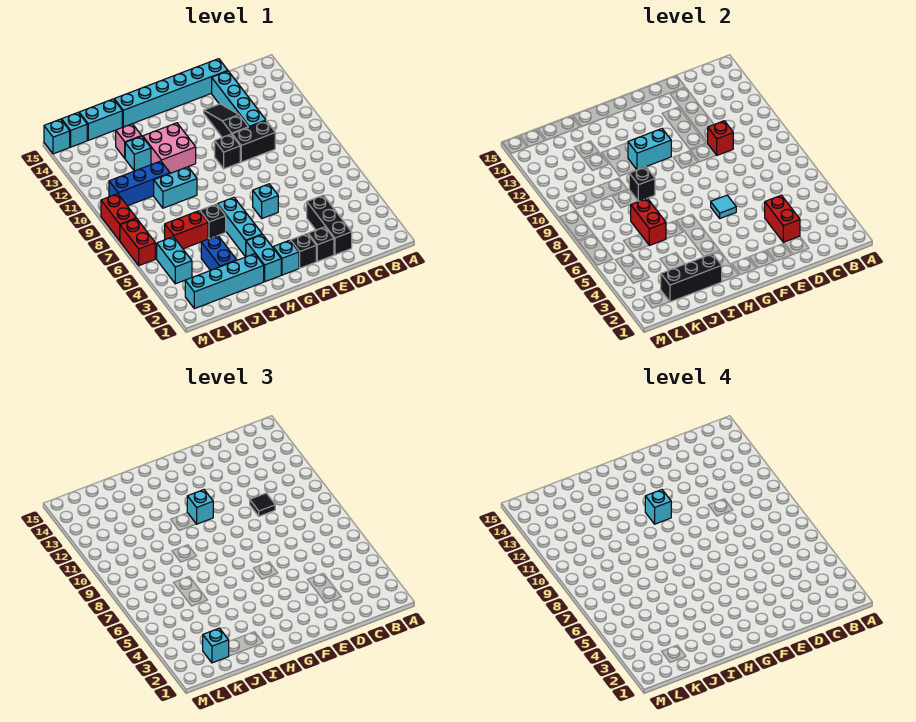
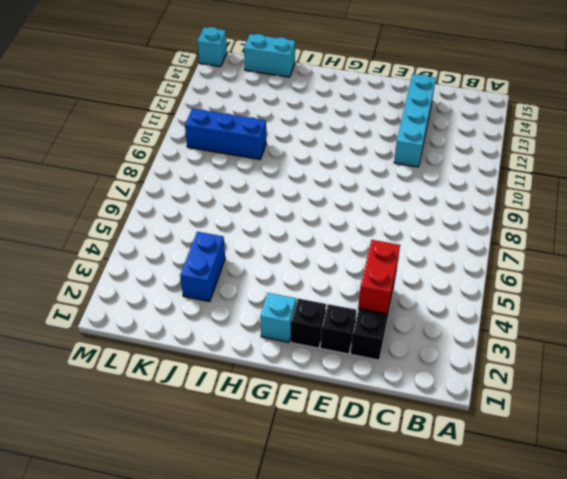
none -> black 1x2 brick [232,121,275,162]
none -> cyan 1x6 brick [114,59,228,127]
none -> black 1x3 slope [204,104,248,137]
none -> cyan 1x1 brick [253,184,278,218]

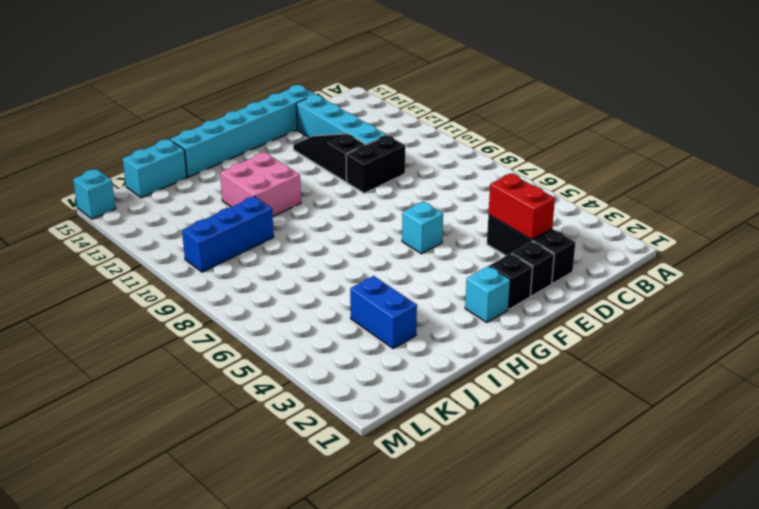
none -> black 1x1 brick [215,134,240,169]
none -> cyan 1x2 brick [246,235,281,282]
none -> cyan 1x3 brick [217,197,262,257]
none -> cyan 1x4 brick [185,254,264,309]

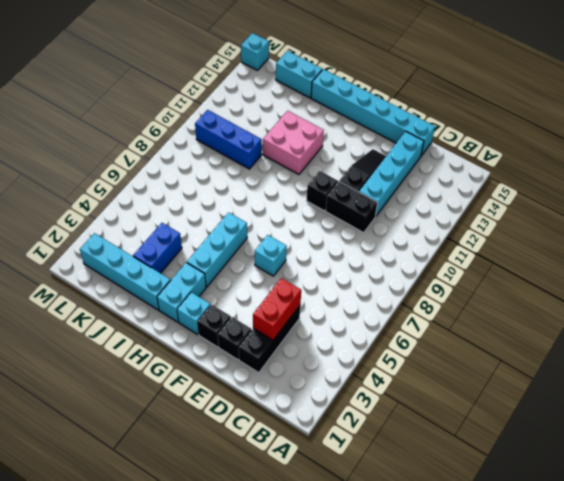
none -> black 1x1 brick [200,204,226,239]
none -> cyan 1x2 brick [154,167,197,208]
none -> red 1x2 brick [165,211,208,249]
none -> cyan 1x1 brick [125,136,151,171]

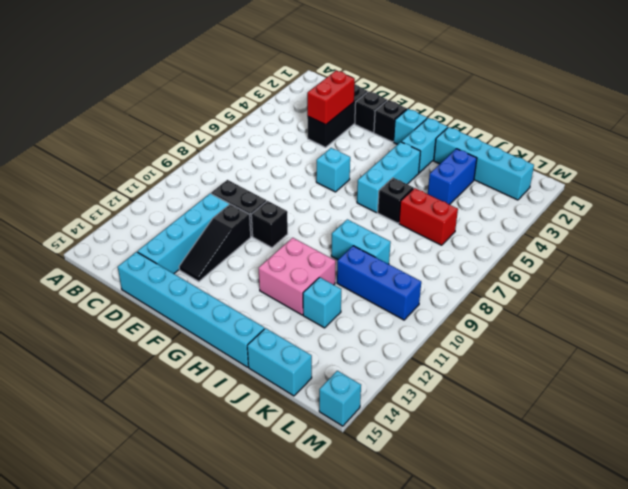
none -> pink 1x1 brick [116,124,141,158]
none -> cyan 1x2 brick [157,237,192,284]
none -> cyan 1x1 brick [62,113,87,147]
none -> red 1x2 brick [120,218,155,266]

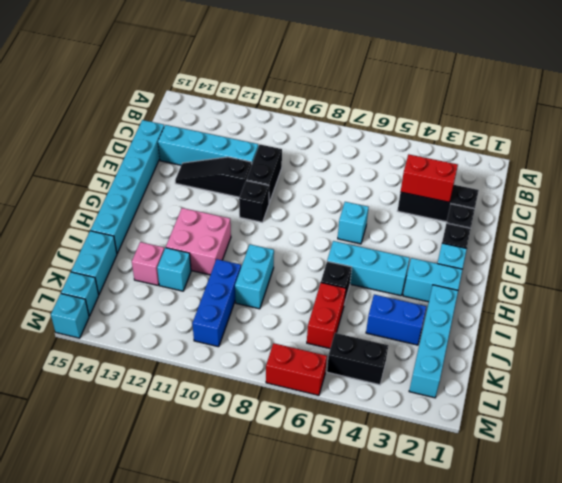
black 1x2 brick [327,333,388,385] -> cyan 1x2 brick [157,237,192,284]
none -> red 1x2 brick [101,194,136,241]
none -> red 1x1 brick [708,121,733,155]
none -> cyan 1x1 tile [711,195,736,218]
none -> cyan 1x2 brick [628,129,671,170]

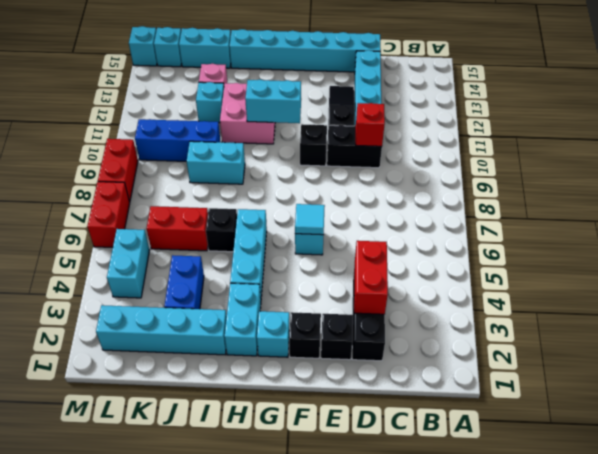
none -> black 1x3 brick [661,253,722,302]
none -> black 1x1 brick [629,167,655,202]
none -> red 1x2 brick [631,198,666,245]
none -> black 1x1 tile [250,493,275,516]

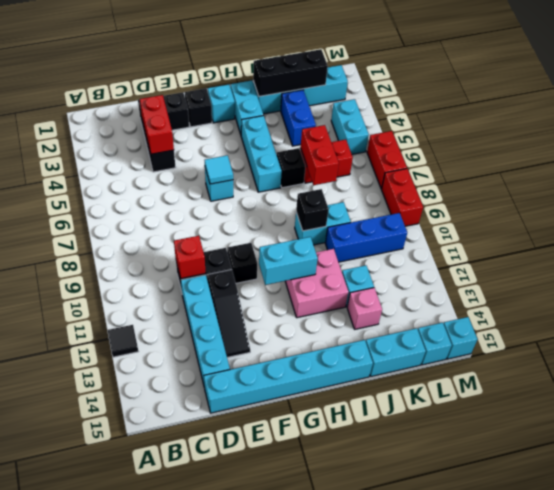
black 1x1 tile [108,325,138,357] -> black 1x1 tile moved to [250,493,275,516]
none -> cyan 1x1 brick [187,490,213,524]
none -> cyan 1x1 brick [203,628,229,663]
none -> cyan 1x1 brick [645,490,671,524]

